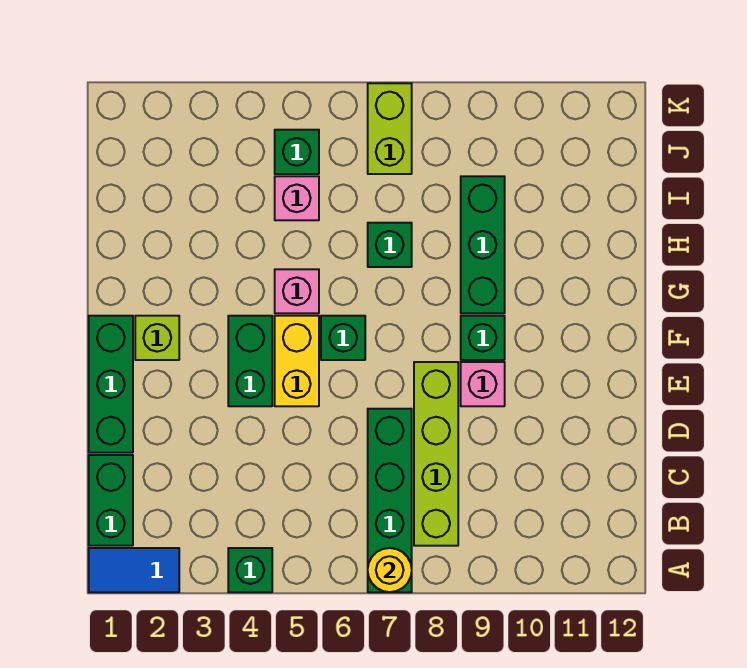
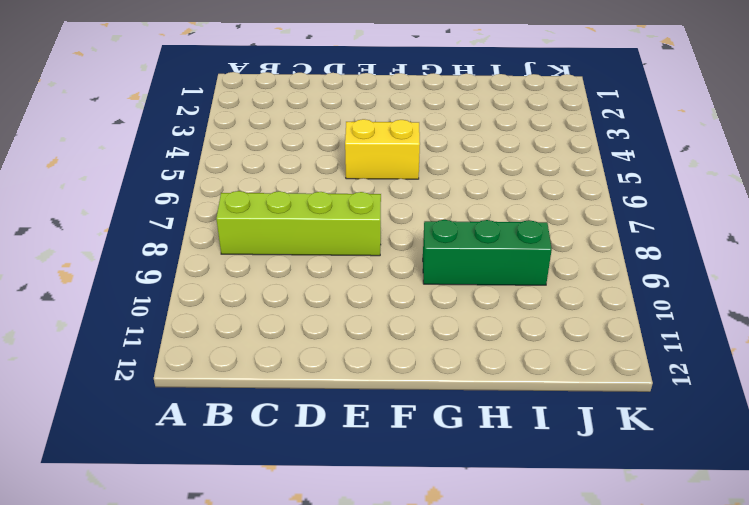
none -> blue 1x2 tile [89,548,179,592]
none -> green 1x1 brick [228,548,272,592]
none -> green 1x4 brick [368,409,412,592]

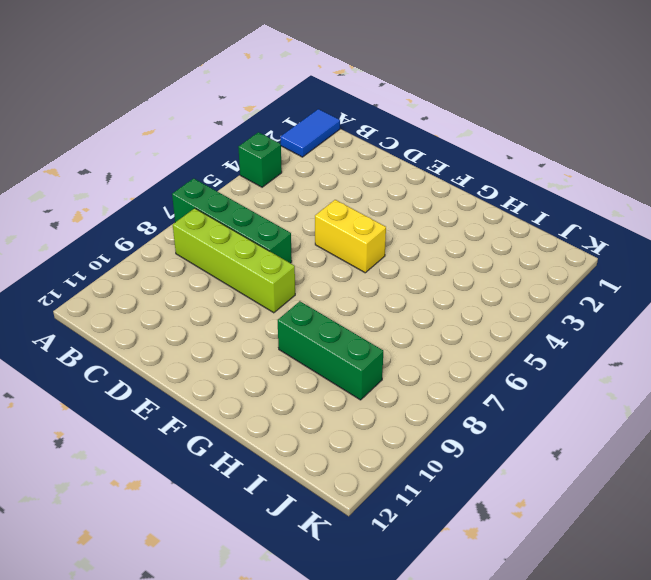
none -> green 1x2 brick [89,455,133,546]
none -> green 1x3 brick [89,316,133,453]
none -> green 1x2 brick [228,316,272,406]

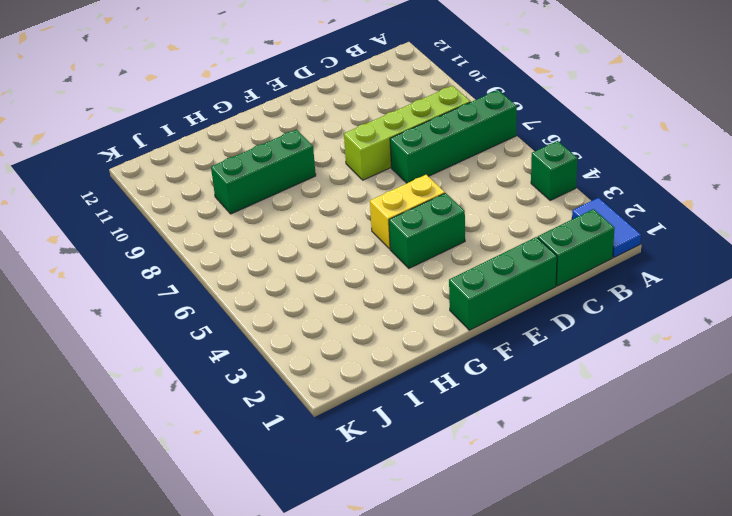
none -> pink 1x1 brick [461,362,505,406]
none -> lime 1x1 brick [135,316,179,360]
none -> green 1x1 brick [321,316,365,360]

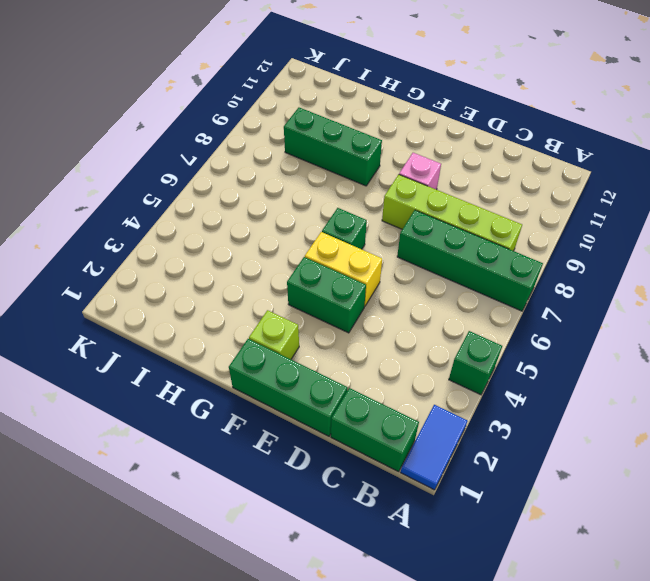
none -> green 1x1 brick [461,316,505,360]
none -> pink 1x1 brick [275,269,319,313]
none -> green 1x1 brick [368,223,412,267]

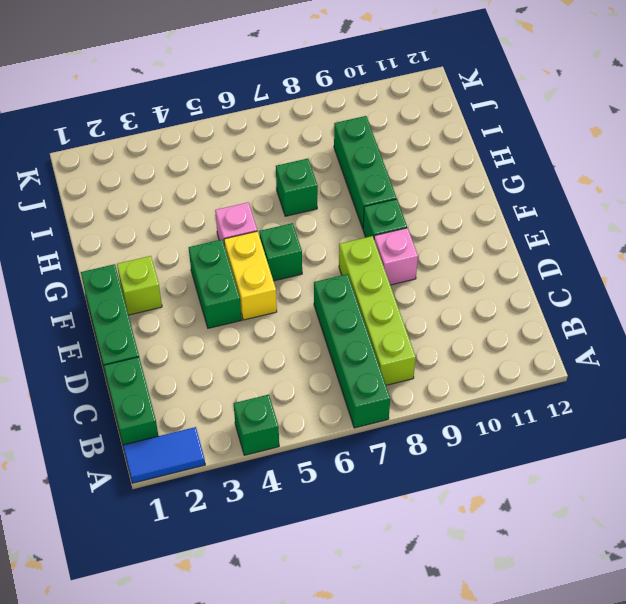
none -> pink 1x1 brick [275,176,319,220]
none -> green 1x1 brick [275,130,319,174]
none -> lime 1x2 brick [368,83,412,174]

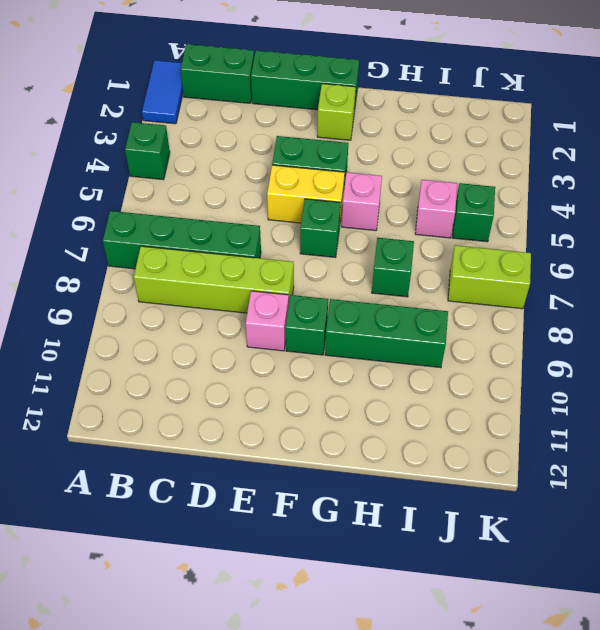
none -> yellow 1x1 round brick [368,548,412,592]

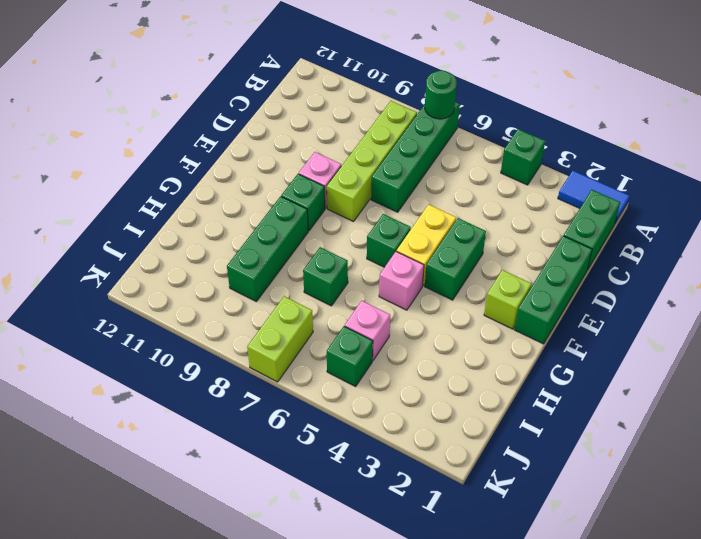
green 1x1 round brick [425,70,457,119] -> yellow 1x1 round brick [368,548,412,592]

